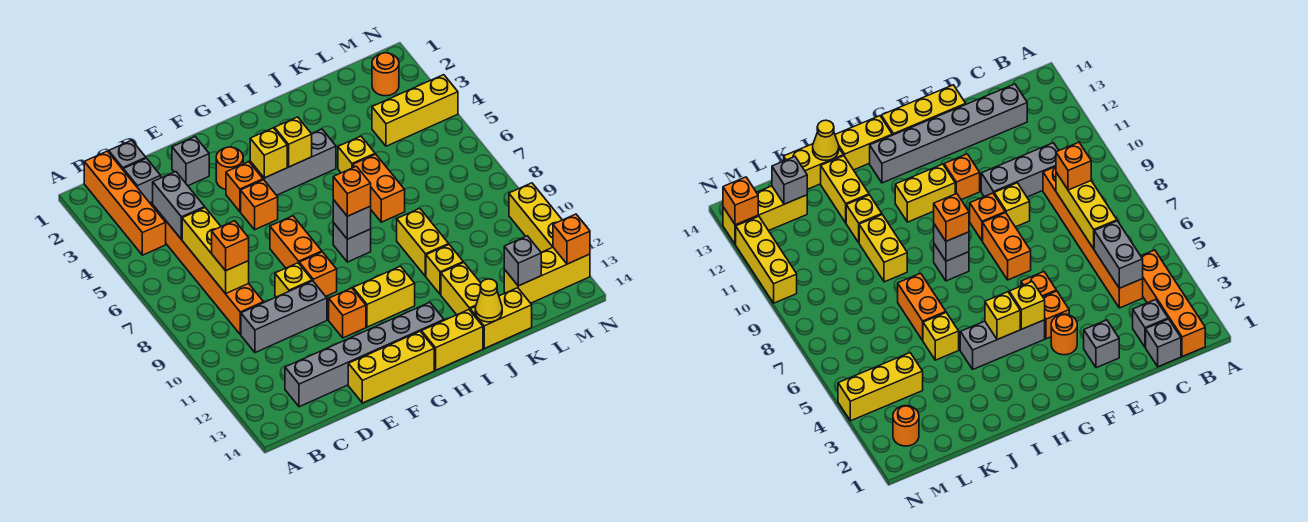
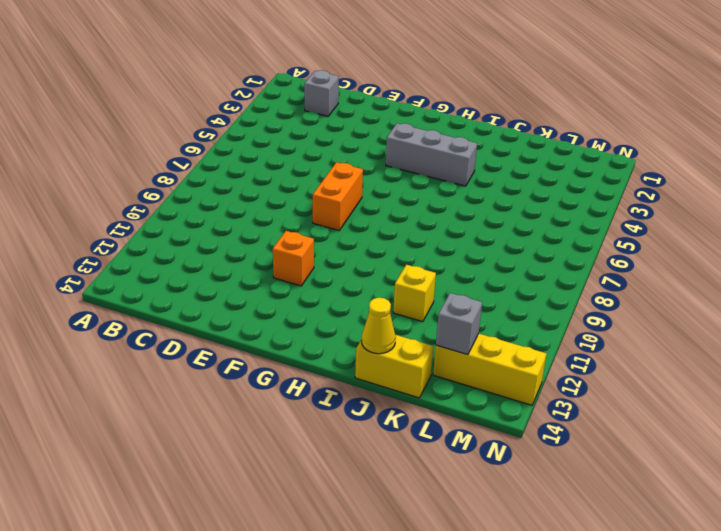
none -> orange 1x4 brick [84,151,166,255]
none -> grey 1x1 brick [109,140,146,169]
none -> orange 1x6 brick [153,205,263,334]
none -> grey 1x3 brick [241,281,327,353]

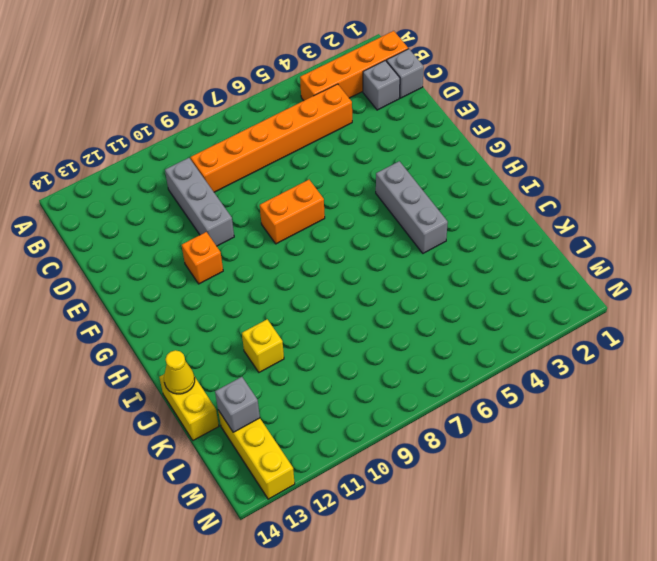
none -> grey 1x6 brick [285,302,444,407]
none -> grey 1x1 brick [172,137,209,186]
none -> yellow 1x1 brick [275,263,312,297]
none -> yellow 1x3 brick [348,331,434,403]

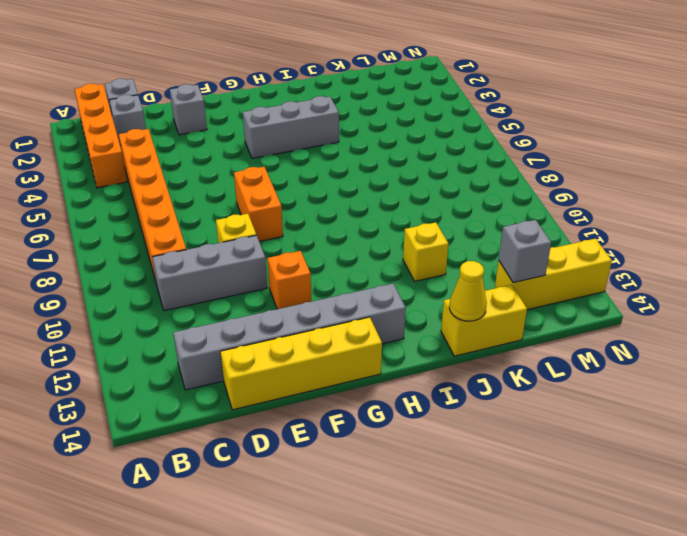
yellow 1x4 brick [220,317,382,410] -> yellow 1x3 brick [348,331,434,403]
none -> orange 1x1 round brick [216,147,243,189]
none -> orange 1x1 brick [226,162,263,212]
none -> orange 1x1 brick [241,180,278,230]
none -> orange 1x1 brick [299,252,337,296]

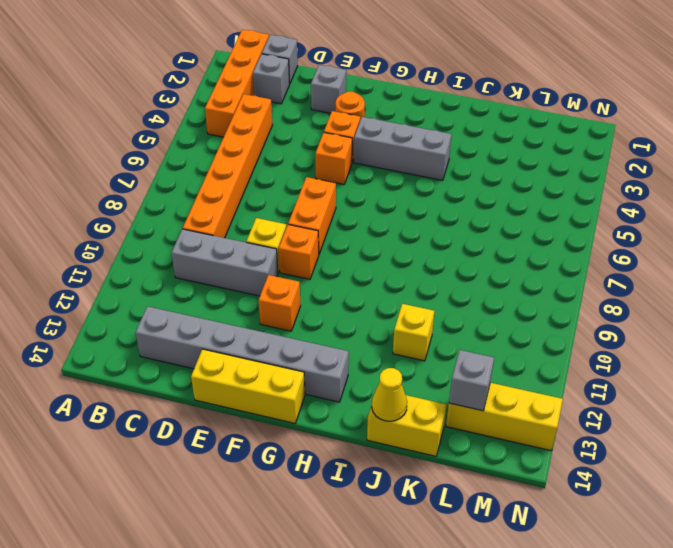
none -> yellow 1x2 brick [353,266,415,327]
none -> grey 1x1 brick [333,223,371,262]
none -> yellow 1x2 brick [422,310,483,370]
none -> yellow 1x1 brick [338,136,375,173]

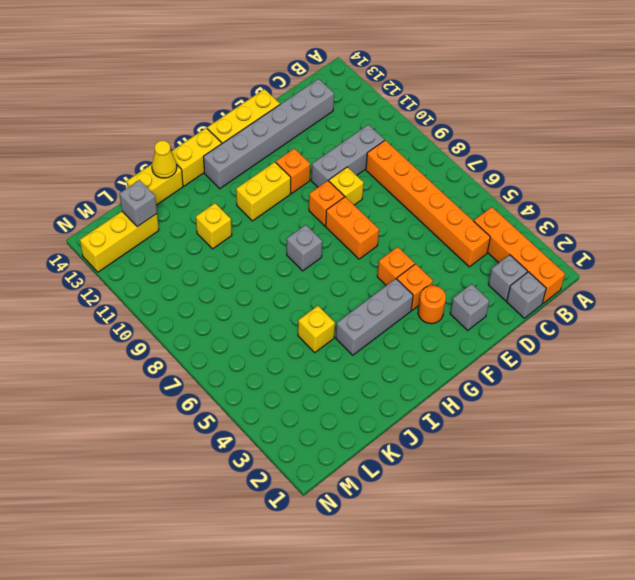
none -> orange 1x2 brick [353,154,405,222]
none -> yellow 1x2 brick [397,208,449,276]
none -> yellow 1x2 brick [441,263,481,315]
none -> yellow 1x3 brick [372,75,458,146]

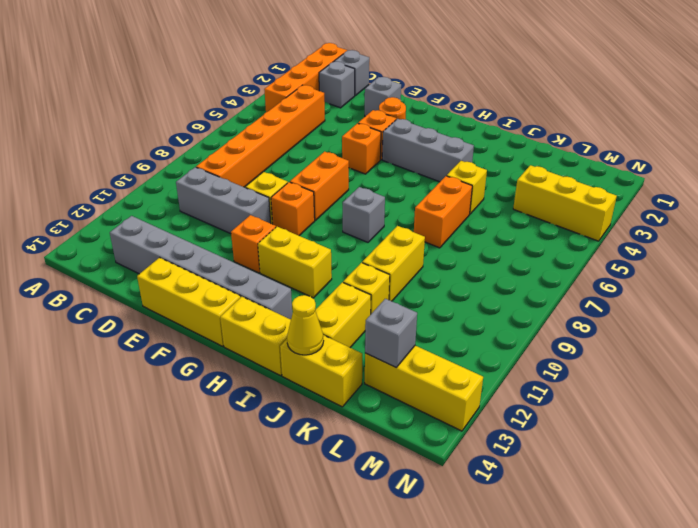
none -> orange 1x1 round brick [372,53,399,96]
none -> yellow 1x3 brick [509,183,562,253]
none -> grey 1x2 brick [153,172,205,240]
none -> yellow 1x3 brick [182,208,249,294]

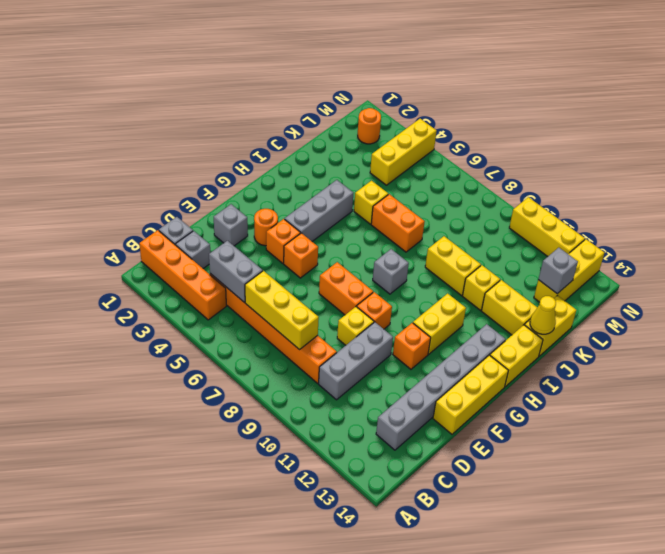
none -> yellow 1x1 brick [250,128,287,178]
none -> yellow 1x1 brick [275,117,312,167]
none -> grey 1x1 brick [333,200,371,239]
none -> orange 1x1 brick [553,214,590,264]

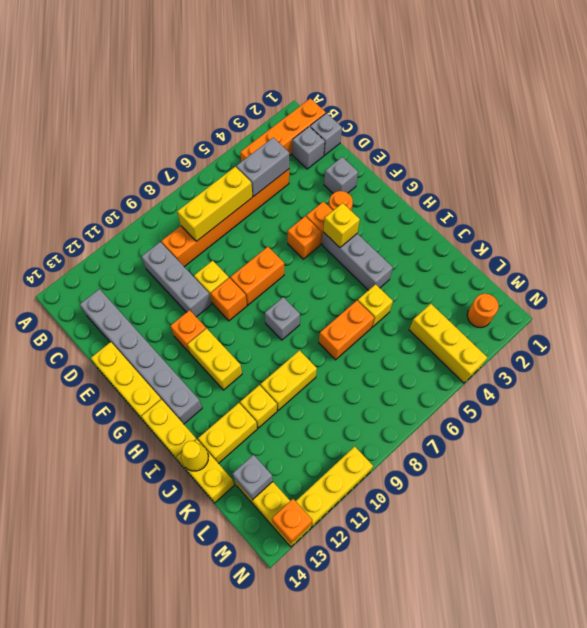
none -> yellow 1x1 brick [275,117,312,167]
none -> grey 1x1 brick [333,200,371,239]
none -> orange 1x1 brick [212,221,249,271]
none -> orange 1x1 brick [333,166,371,216]

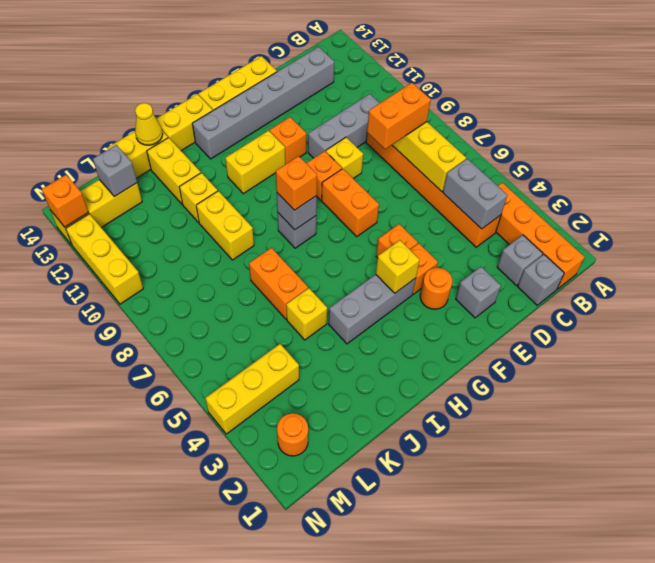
orange 1x2 brick [367,83,431,149] -> orange 1x1 brick [212,221,249,271]
none -> yellow 1x1 brick [275,117,312,167]

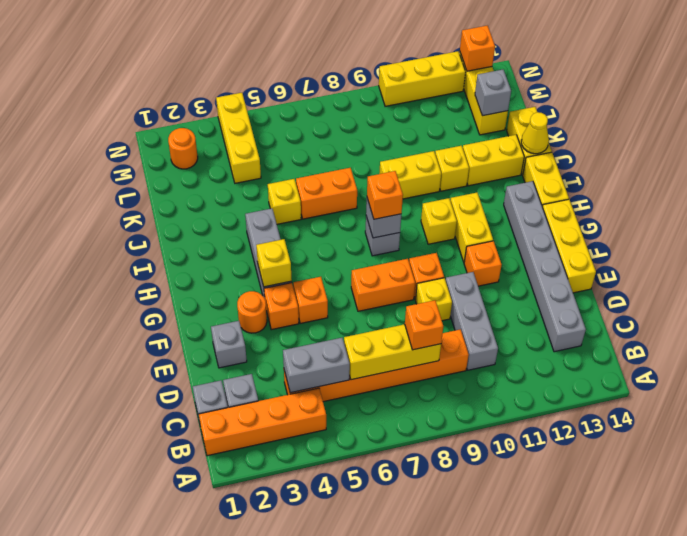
yellow 1x1 brick [421,198,457,244] -> yellow 1x1 brick moved to [275,117,312,167]

